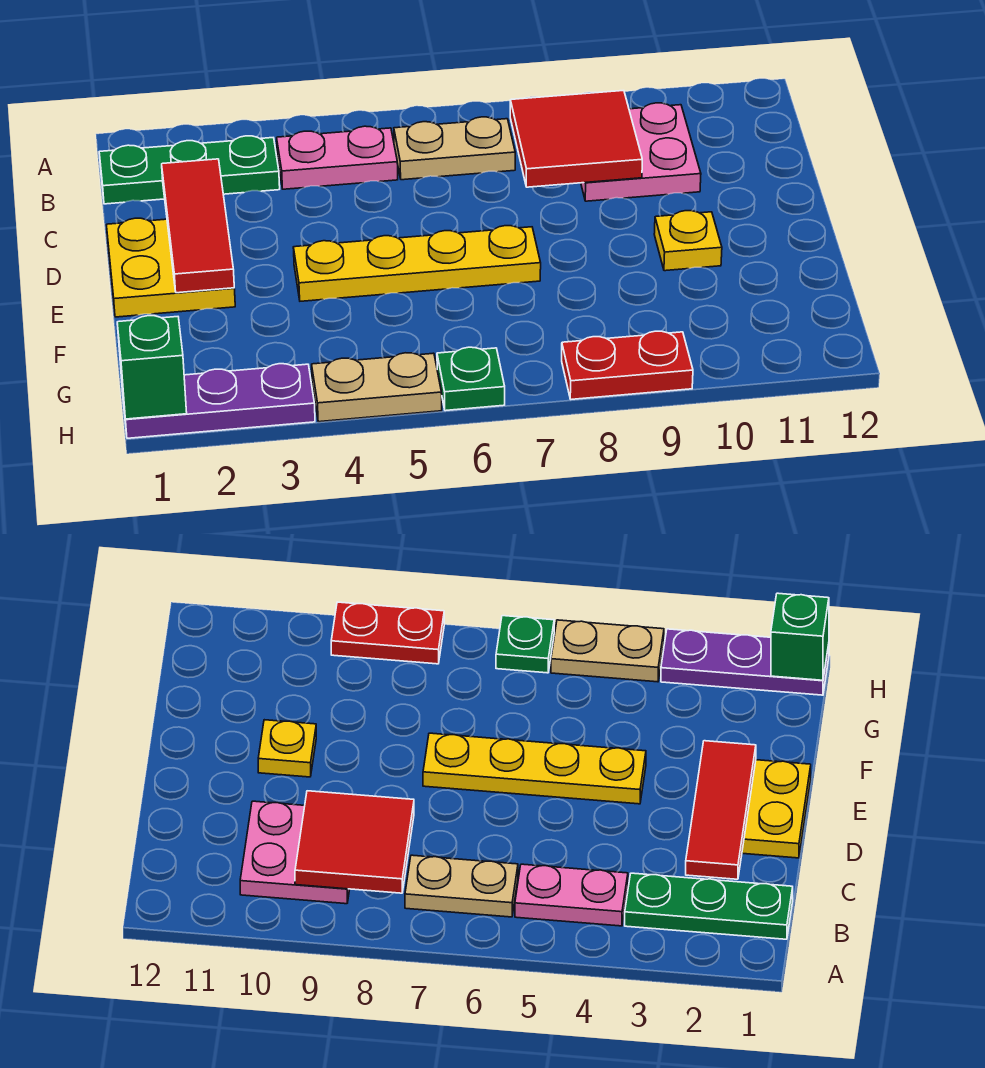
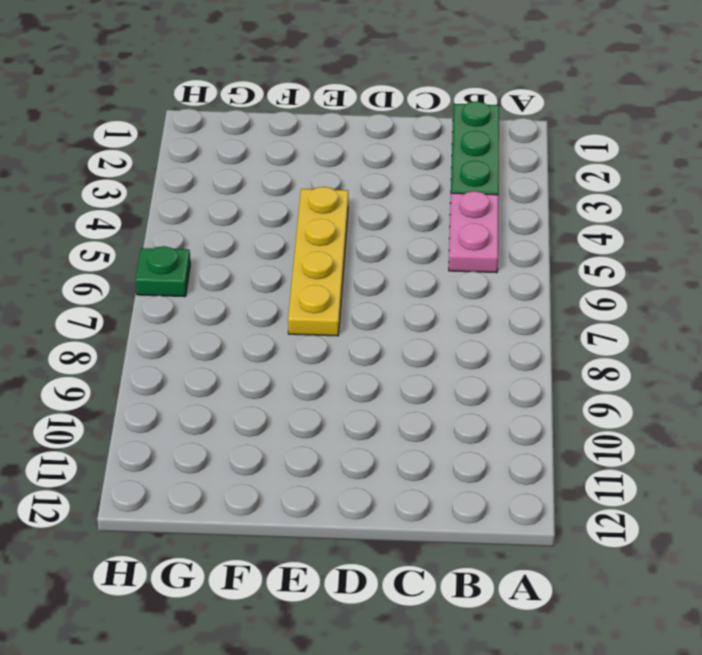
none -> tan 1x2 plate [394,117,515,180]
none -> pink 2x2 plate [581,103,701,201]
none -> yellow 2x2 plate [107,218,235,317]

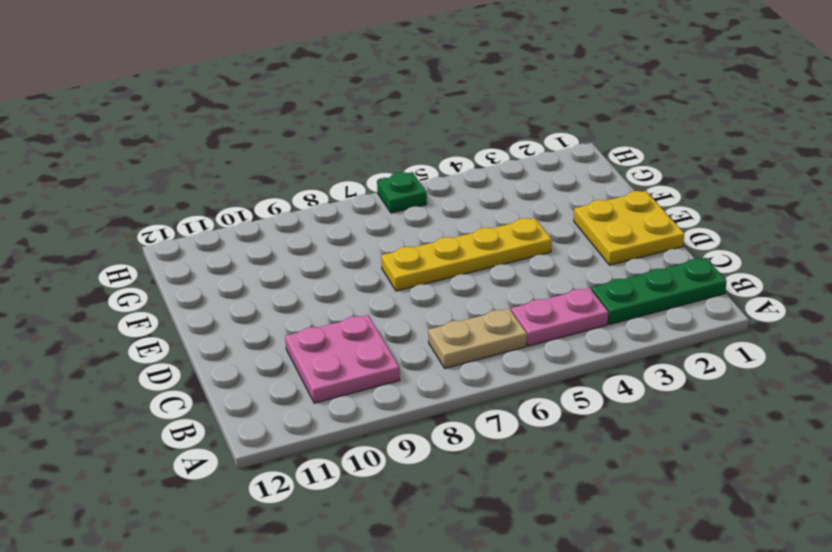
none -> yellow 1x1 plate [654,211,722,271]
none -> purple 1x3 plate [122,364,315,438]
none -> tan 1x2 plate [312,353,442,422]

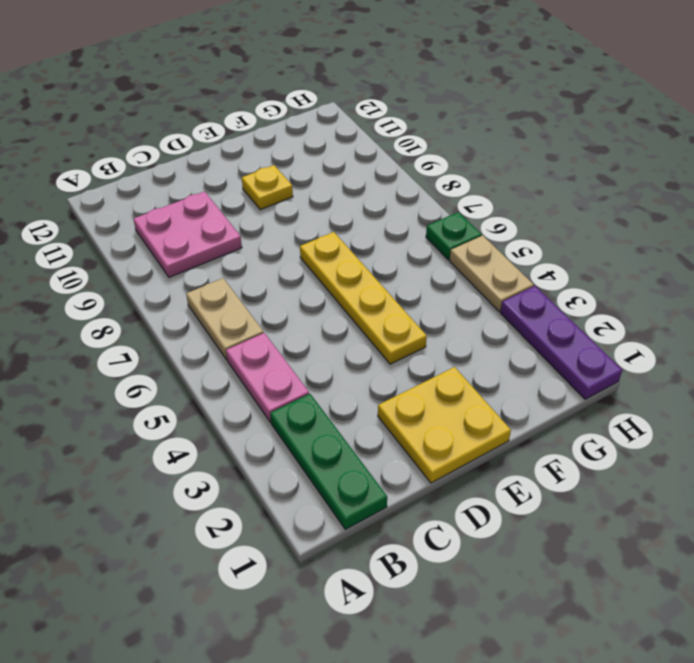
none -> red 1x2 plate [562,331,693,399]
none -> red 2x2 tile [510,91,642,187]
none -> red 1x3 tile [162,159,234,293]

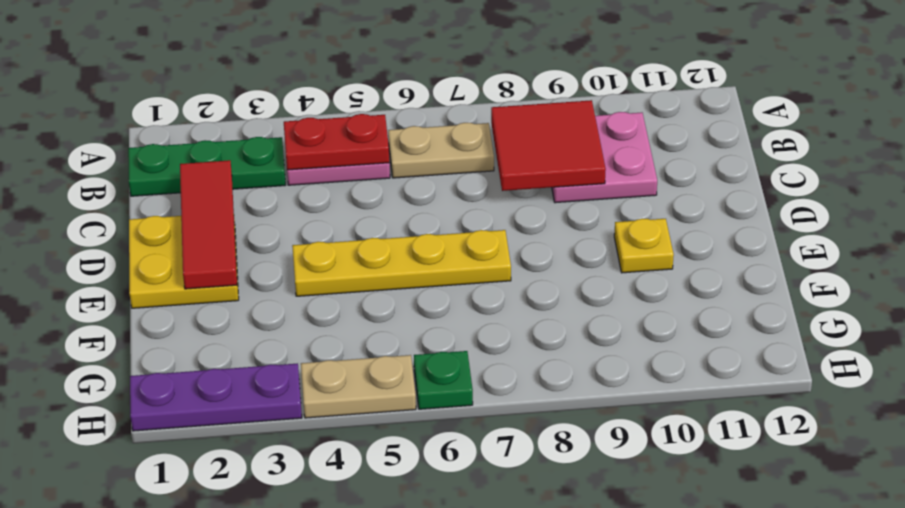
red 1x2 plate [284,114,389,170] -> red 1x2 plate moved to [562,331,693,399]
none -> green 1x1 brick [117,316,187,419]

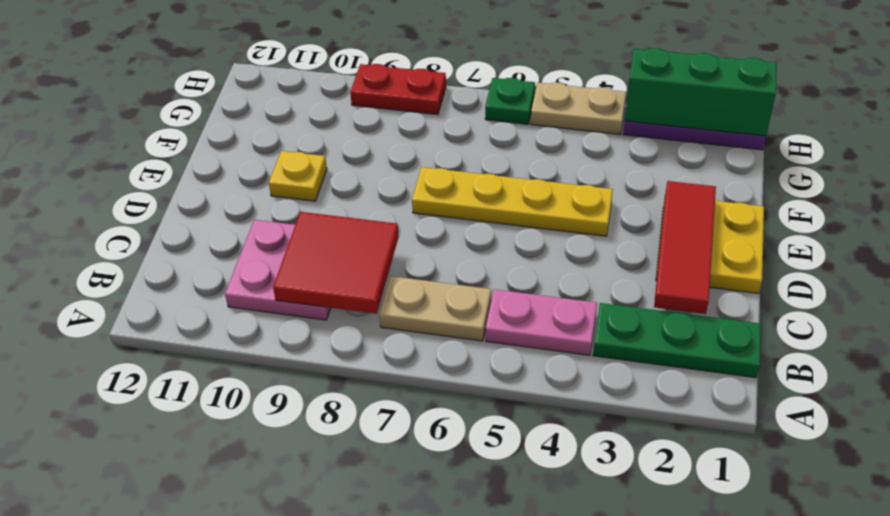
green 1x3 brick [625,48,777,136] -> green 1x1 brick [117,316,187,419]

